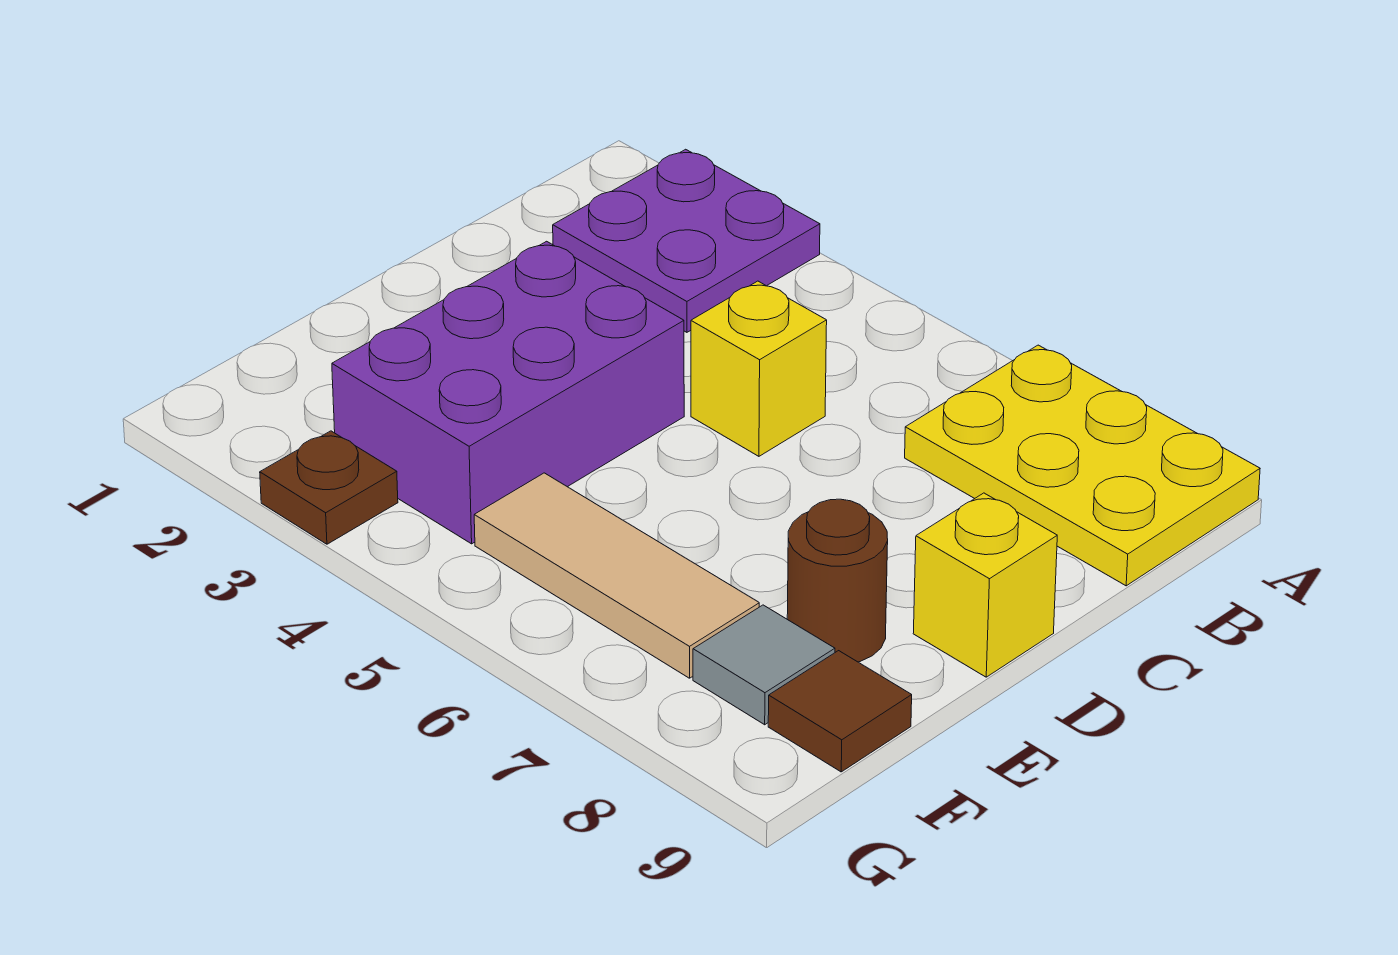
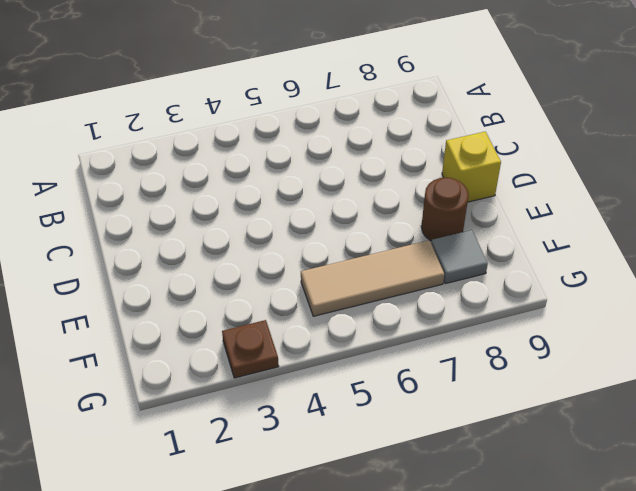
none -> purple 2x2 plate [553,149,820,332]
none -> yellow 2x3 plate [905,345,1260,586]

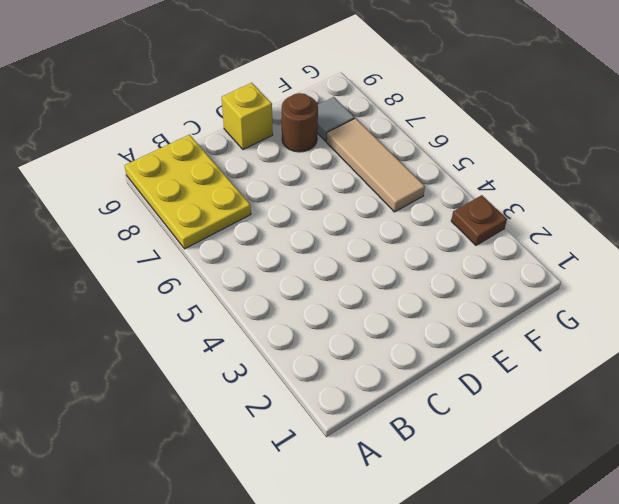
none -> purple 2x2 plate [553,149,820,332]
none -> yellow 1x1 brick [691,281,827,456]

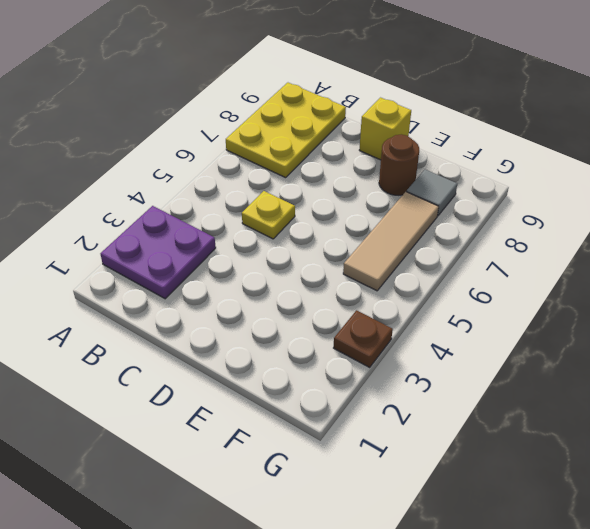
yellow 1x1 plate [242,191,295,239] -> yellow 1x1 brick [691,281,827,456]
none -> purple 2x3 brick [332,241,684,544]
none -> brown 1x1 tile [768,651,912,772]

